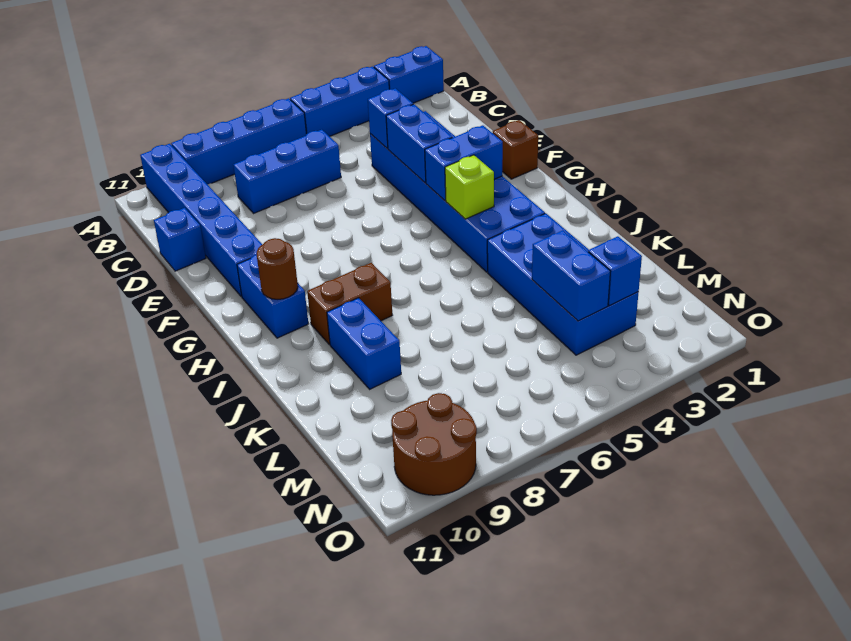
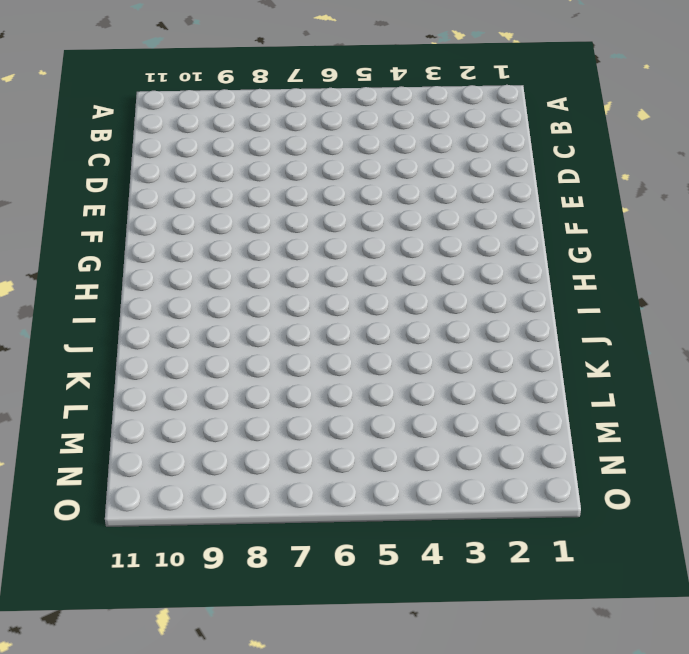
none -> blue 1x2 brick [374,46,444,103]
none -> blue 1x3 brick [290,66,389,136]
none -> blue 1x4 brick [171,98,306,185]

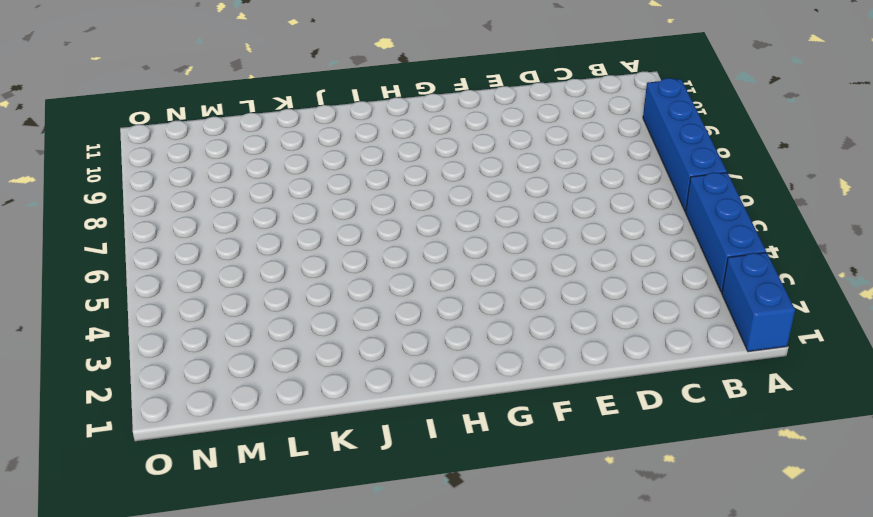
none -> blue 1x6 brick [140,144,262,297]
none -> blue 1x3 brick [233,130,341,213]
none -> blue 2x6 brick [370,111,545,272]

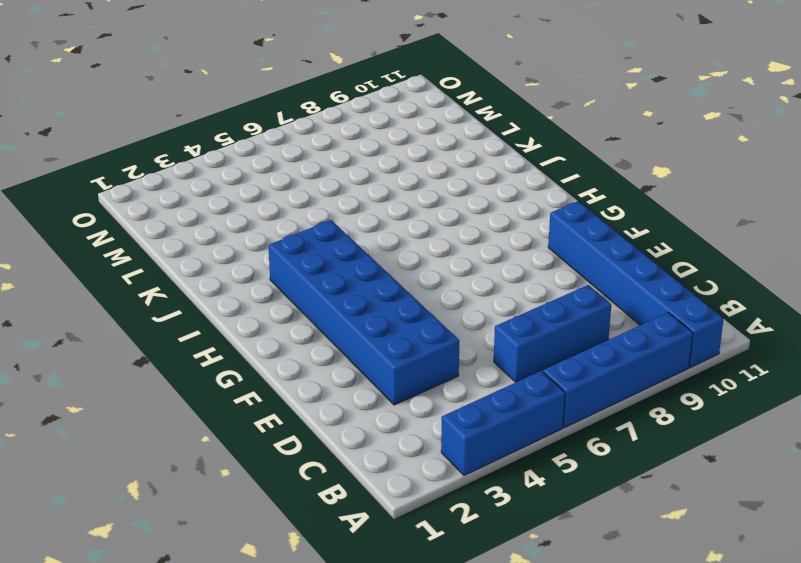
none -> blue 1x2 brick [374,46,444,103]
none -> blue 1x1 brick [154,208,206,271]
none -> brown 1x1 brick [493,120,538,179]

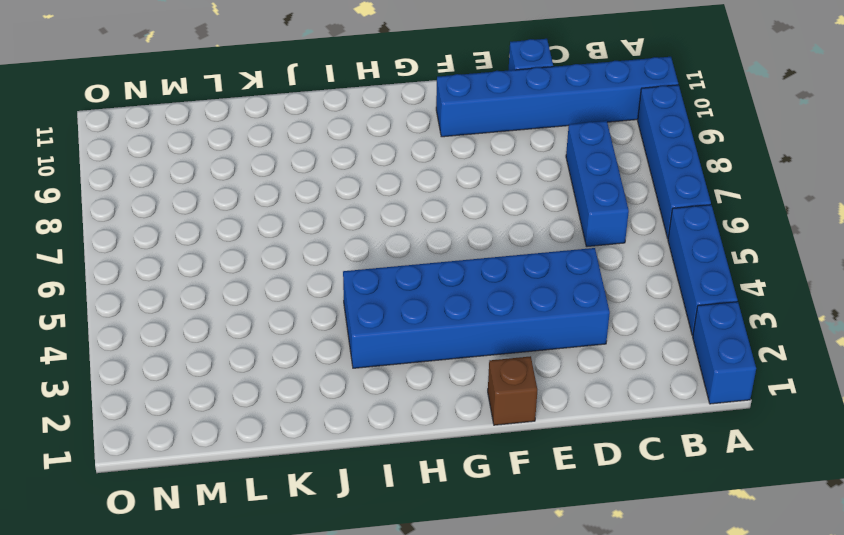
none -> blue 1x2 brick [237,255,308,338]
none -> brown 1x2 brick [307,263,392,345]
none -> blue 2x4 brick [487,213,639,355]

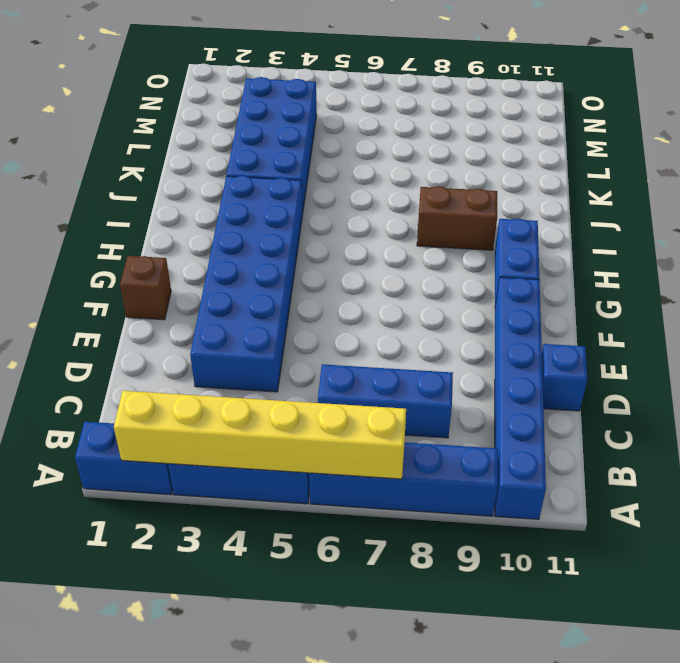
yellow 1x6 brick [114,391,406,479] -> none
none -> blue 1x2 brick [327,298,401,389]
none -> brown 2x2 round brick [391,393,477,495]
none -> blue 1x1 brick [368,88,413,148]

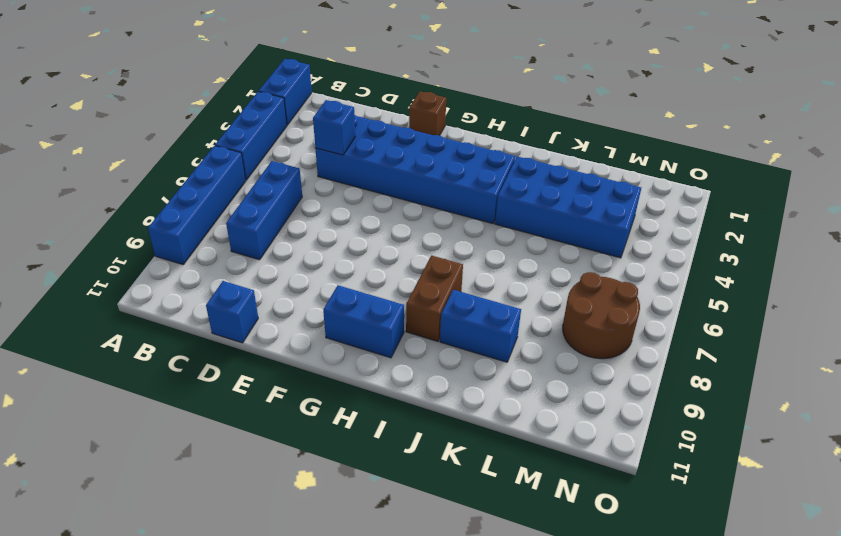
brown 2x2 round brick [563,272,640,359] -> brown 2x2 round brick moved to [391,393,477,495]
none -> blue 1x6 brick [140,144,262,297]
none -> blue 1x2 brick [386,104,452,183]
none -> blue 1x2 brick [425,125,503,201]

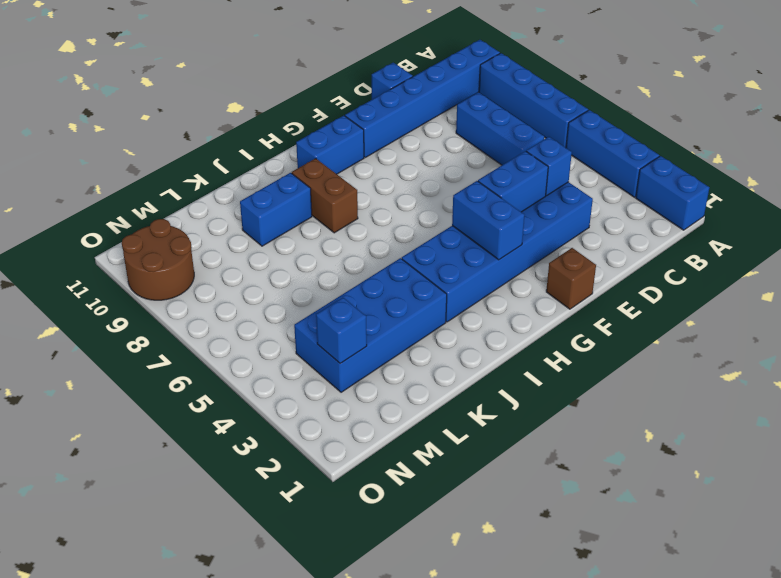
none -> lime 1x1 brick [445,155,494,219]
none -> brown 1x1 round brick [257,238,298,299]
none -> blue 1x2 brick [532,230,611,321]

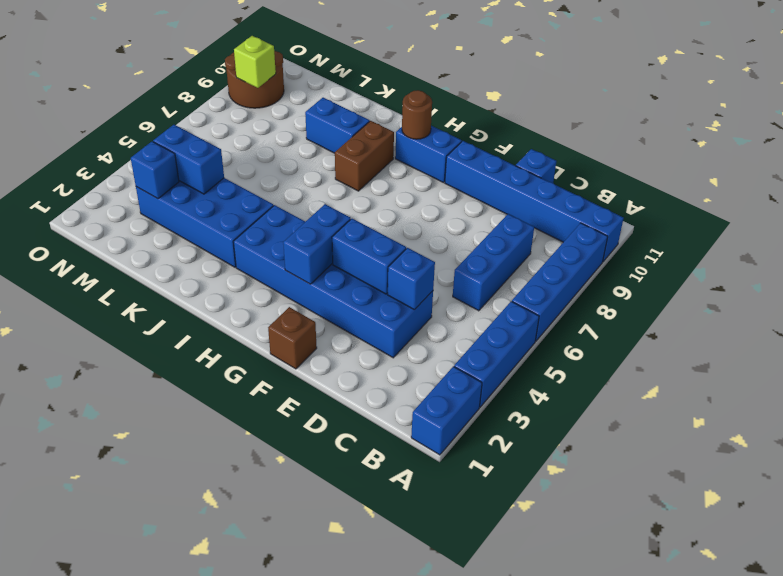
lime 1x1 brick [234,36,276,88] -> lime 1x1 brick moved to [445,155,494,219]

